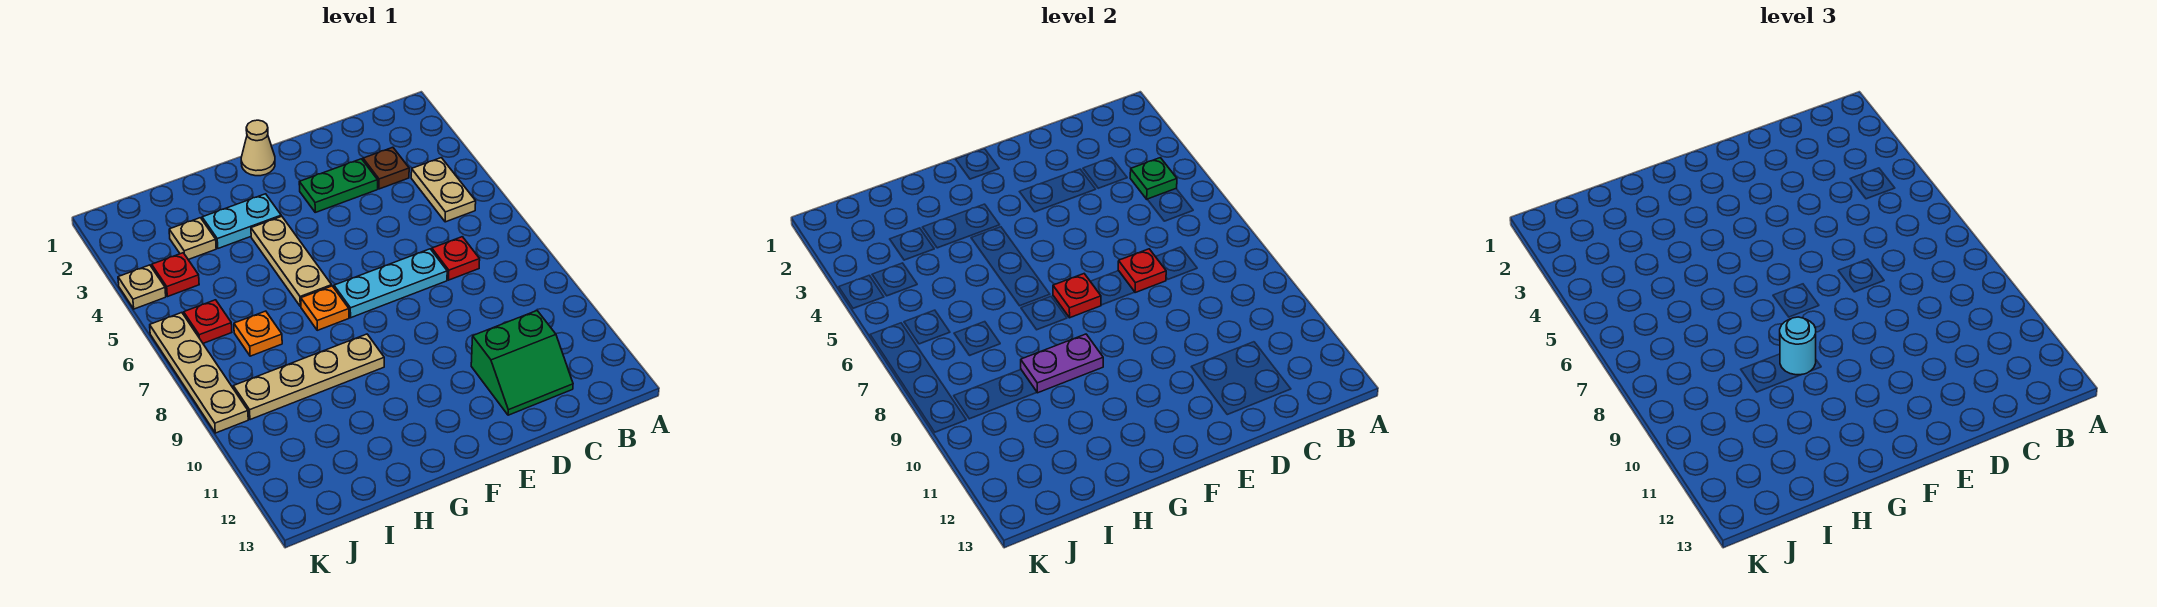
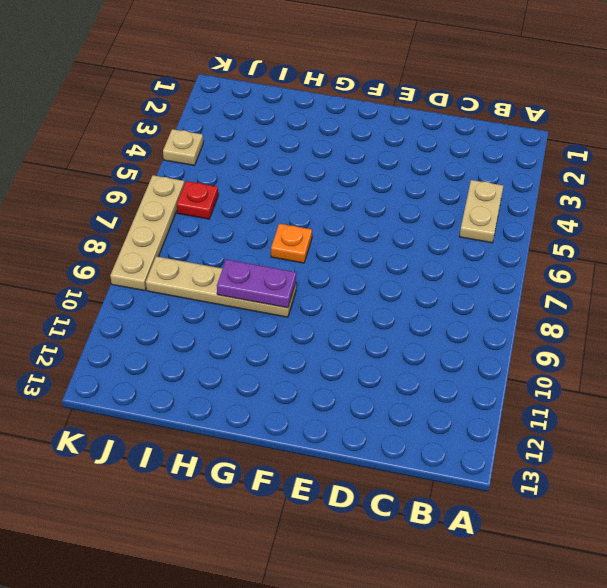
none -> brown 1x1 plate [363,147,409,189]
none -> red 1x1 plate [432,237,480,280]
none -> green 2x2 slope [471,311,573,415]

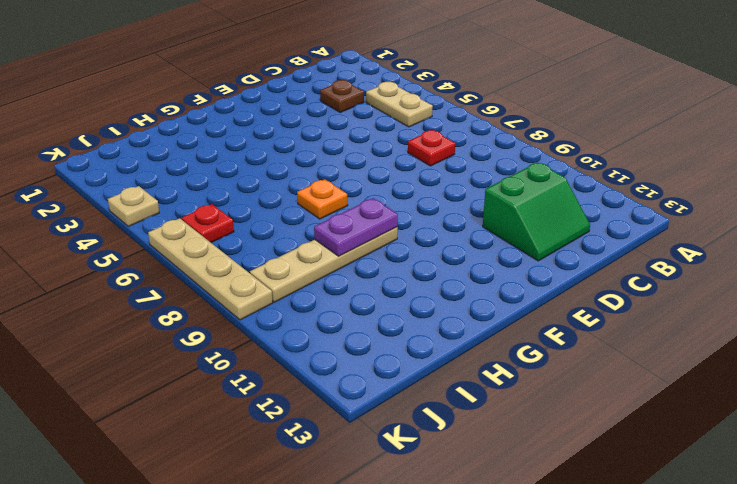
none -> green 1x2 plate [299,159,378,212]
none -> cyan 1x3 plate [334,249,447,318]
none -> tan 1x1 cone [241,120,275,176]

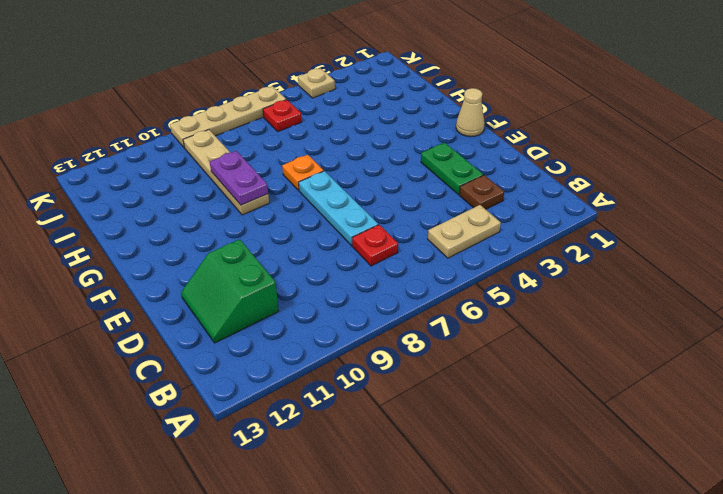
none -> cyan 1x2 plate [202,194,281,248]
none -> tan 1x3 plate [251,216,332,306]
none -> tan 1x1 plate [169,218,216,260]

